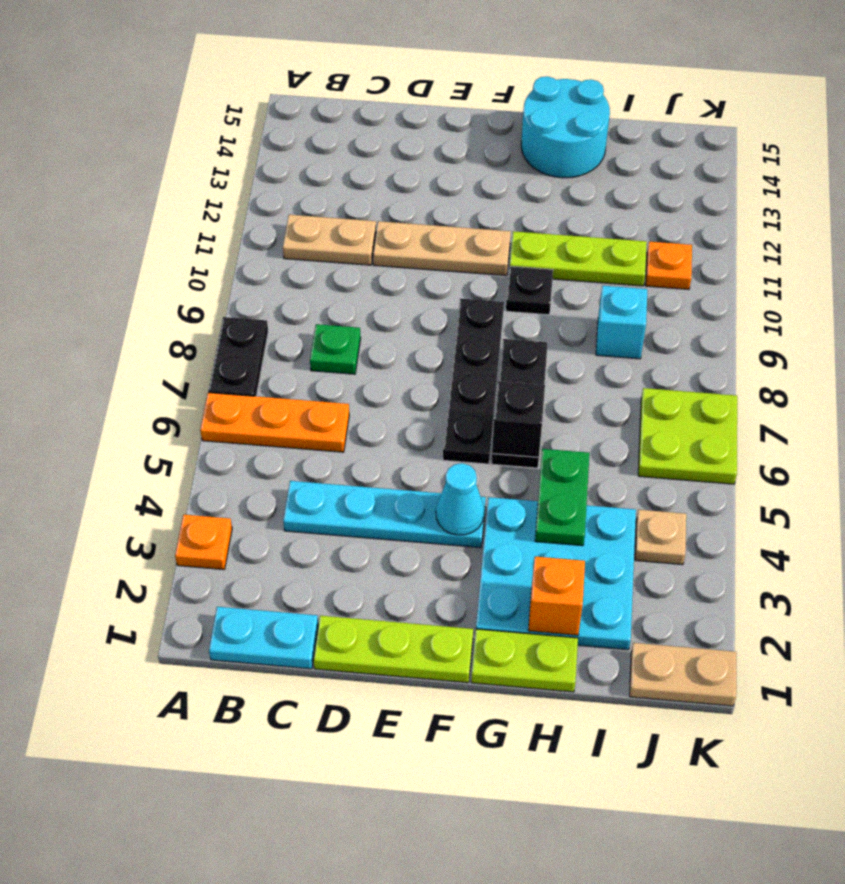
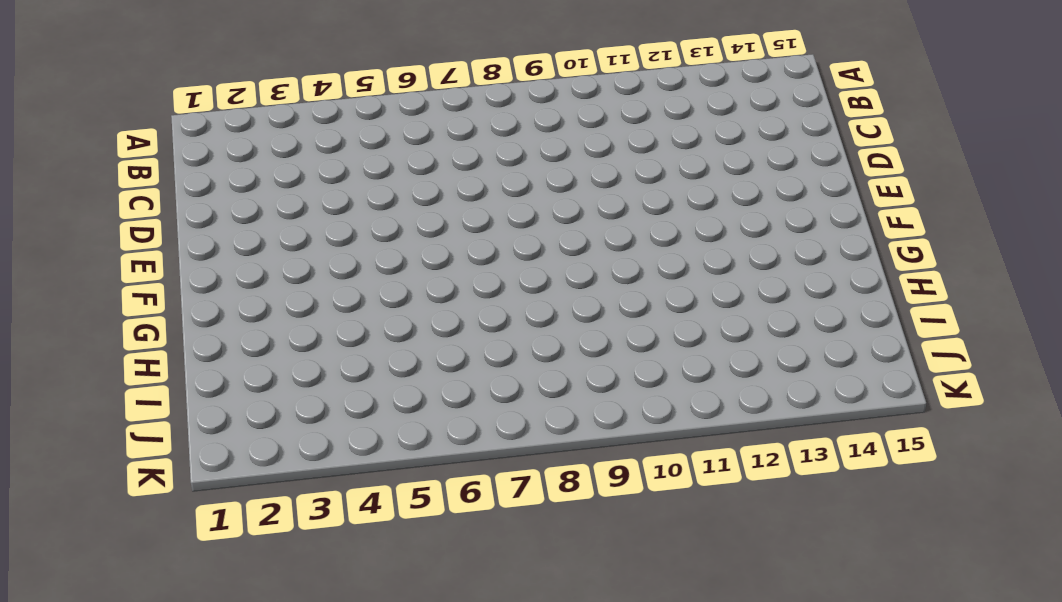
none -> orange 1x1 plate [175,515,232,570]
none -> orange 1x3 plate [200,393,349,452]
none -> black 1x2 plate [208,317,268,396]

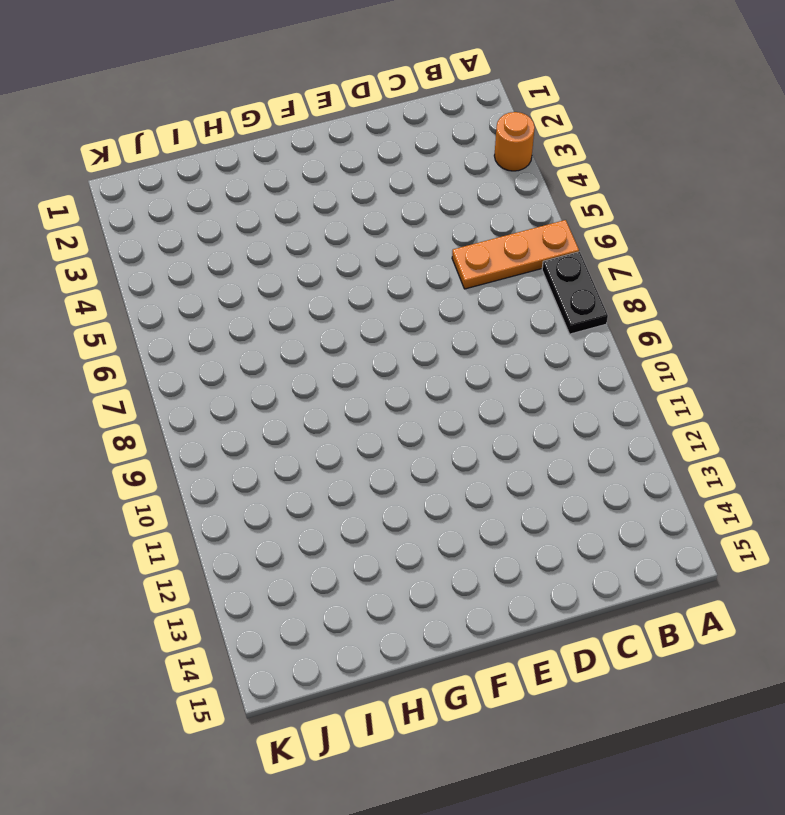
orange 1x1 round brick [494,112,535,171] -> orange 1x1 plate [175,515,232,570]
none -> cyan 1x2 plate [209,607,318,669]
none -> tan 1x2 plate [283,215,376,265]
none -> cyan 1x4 plate [283,481,486,548]

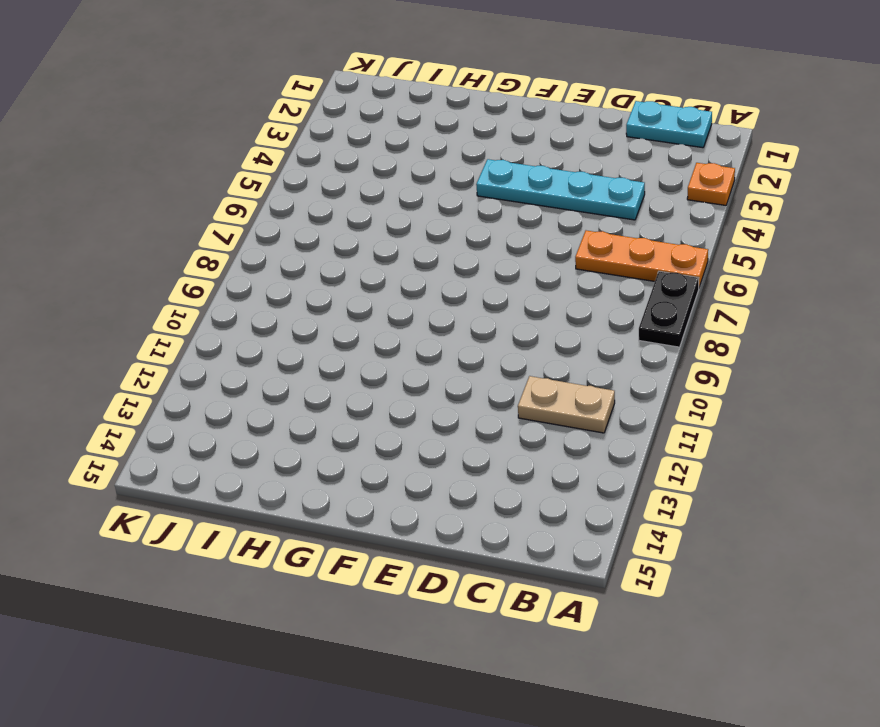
none -> green 1x1 plate [310,324,361,374]
none -> lime 1x3 plate [314,616,473,683]
none -> tan 1x3 plate [373,221,511,276]

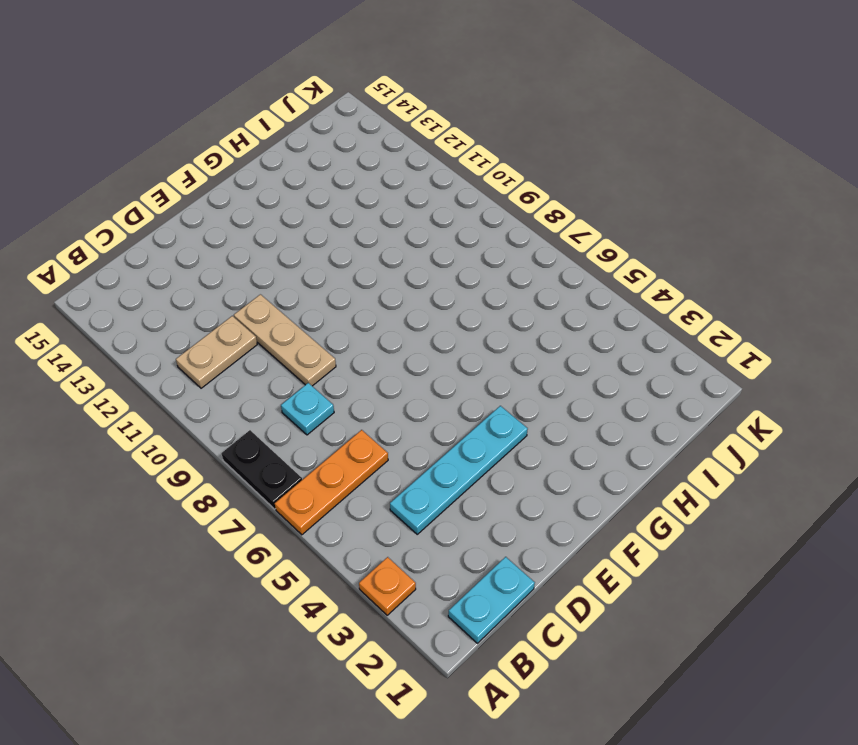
cyan 1x1 plate [281,383,334,435] -> green 1x1 plate [310,324,361,374]
tan 1x3 plate [234,294,336,386] -> tan 1x3 plate turned to [373,221,511,276]
none -> lime 1x3 plate [314,616,473,683]
none -> black 1x4 plate [443,298,504,464]
none -> lime 1x2 plate [471,629,578,692]

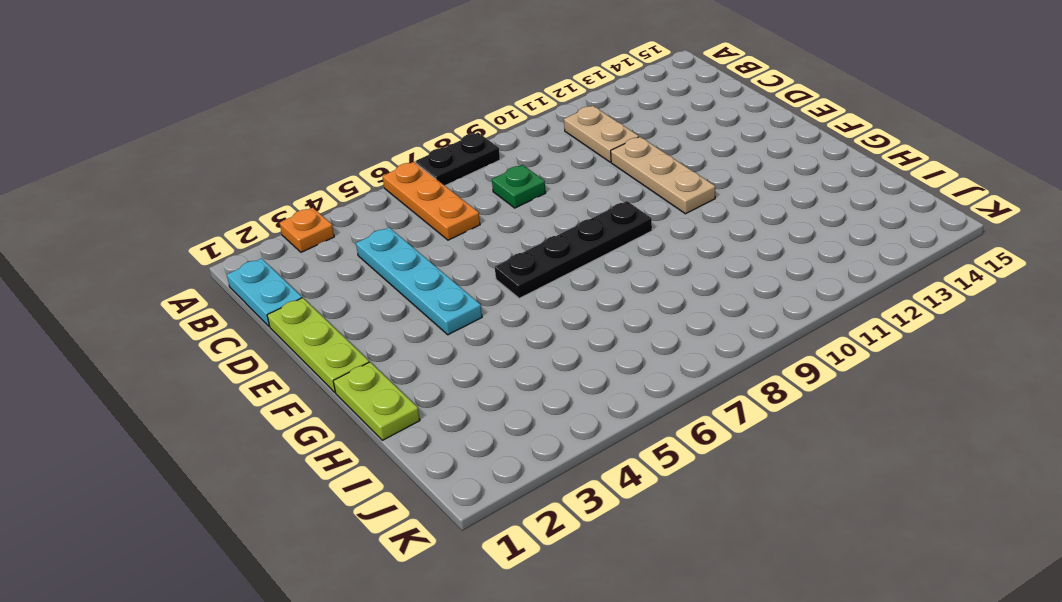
none -> cyan 3x3 plate [476,497,636,650]
none -> black 1x3 plate [492,339,548,468]
none -> black 1x1 plate [506,266,553,315]

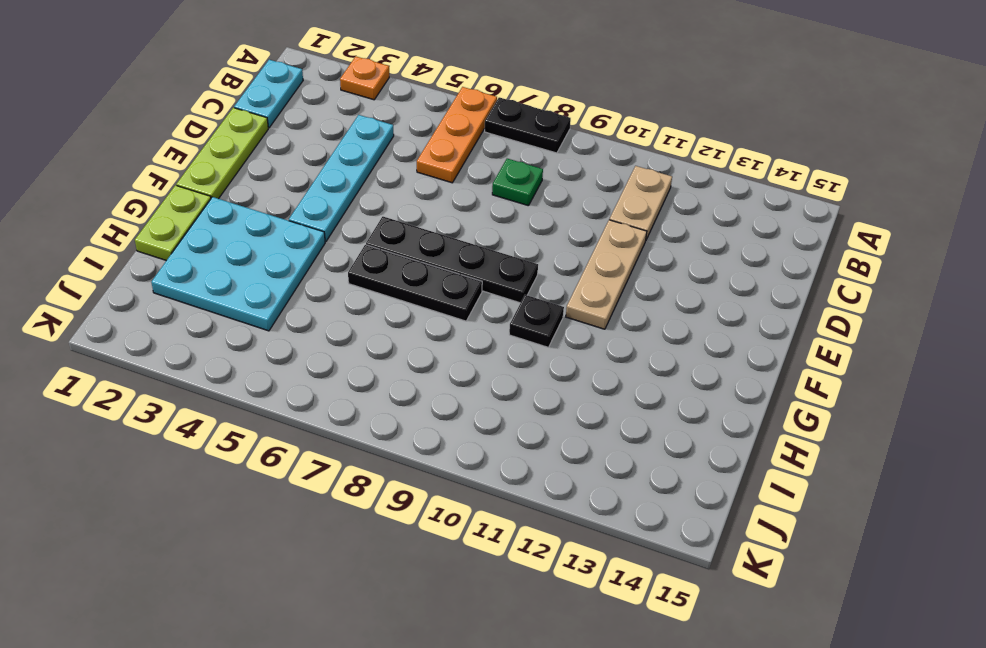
none -> lime 1x3 plate [510,231,647,286]
none -> cyan 2x2 round brick [521,76,610,178]
none -> cyan 1x1 brick [596,286,647,359]

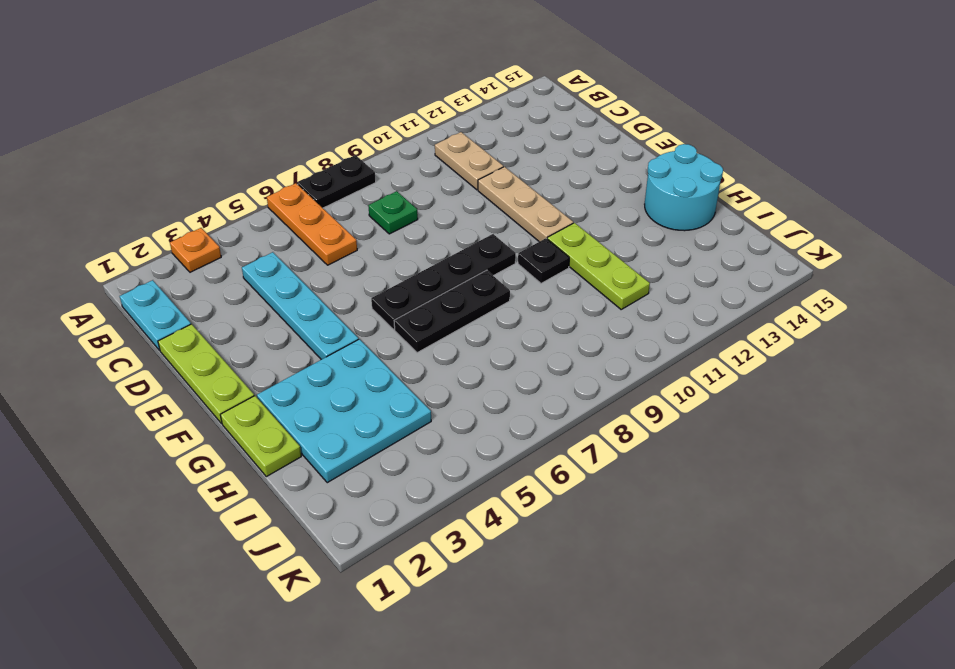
none -> cyan 1x1 brick [596,286,647,359]
none -> tan 1x2 plate [630,643,736,706]
none -> tan 1x1 plate [635,510,686,565]

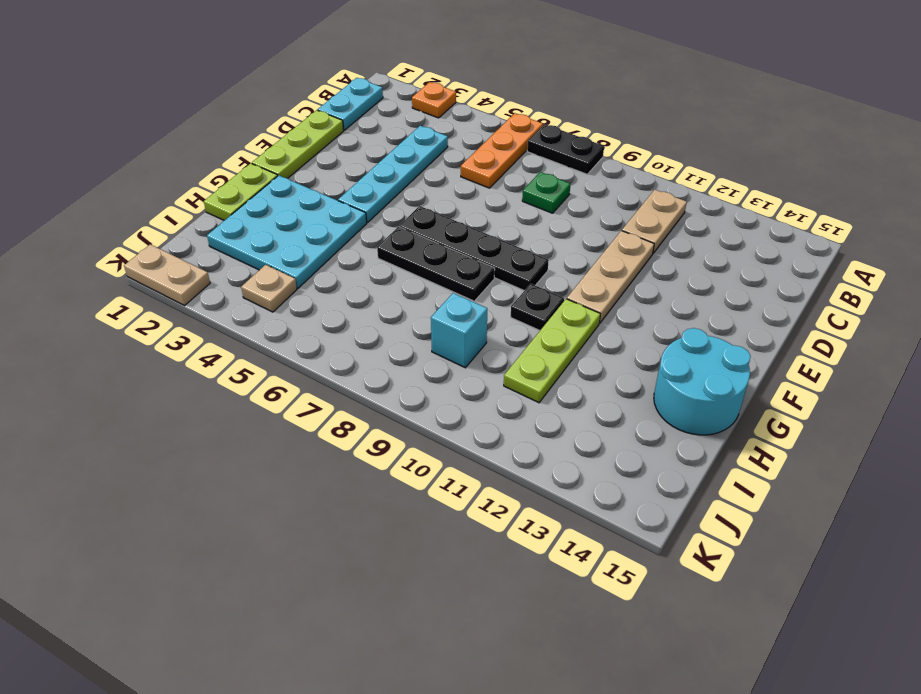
tan 1x2 plate [124,244,210,305] -> tan 1x2 plate turned to [630,643,736,706]
none -> lime 2x2 plate [638,388,737,484]
none -> orange 1x1 plate [646,242,692,289]
none -> cyan 1x1 cone [436,463,484,535]

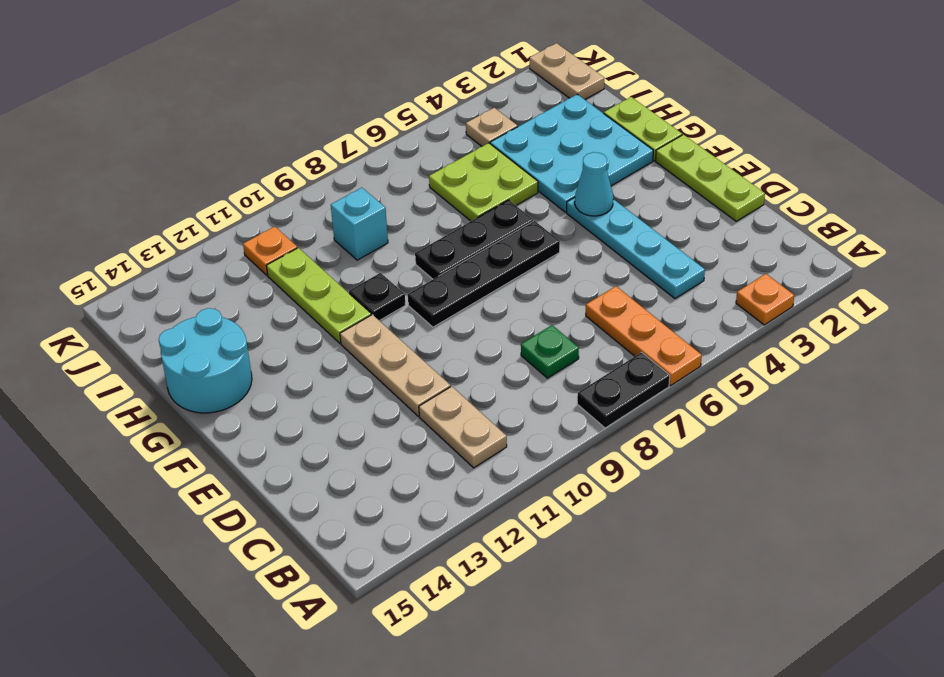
lime 2x2 plate [429,143,538,221] -> lime 2x2 plate moved to [638,388,737,484]
none -> cyan 1x2 plate [209,607,318,669]
none -> black 1x1 brick [492,381,545,457]
none -> orange 1x1 brick [528,557,585,635]

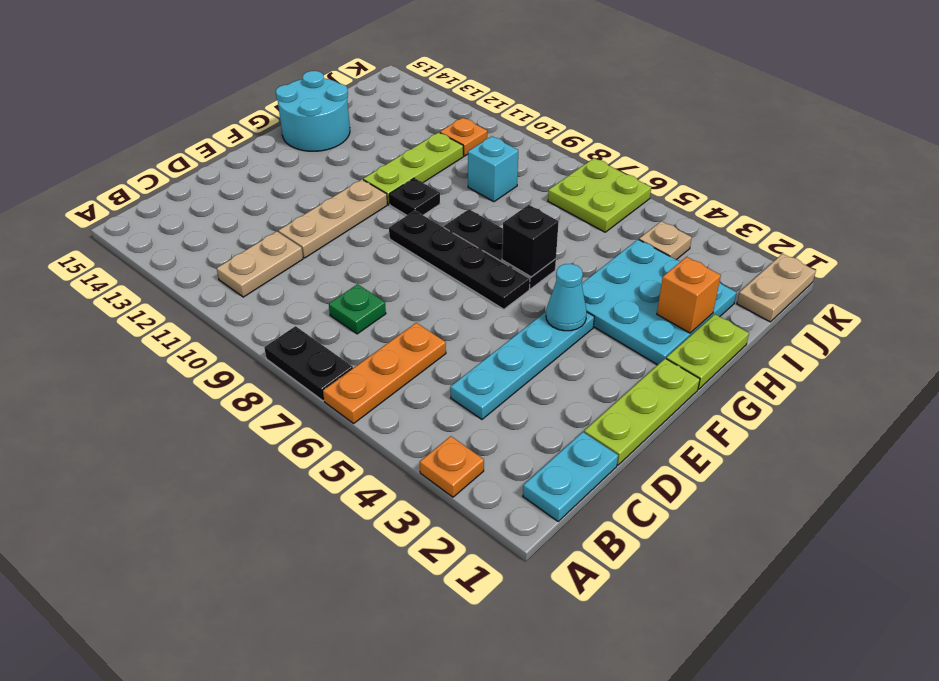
none -> green 1x2 plate [535,449,590,546]

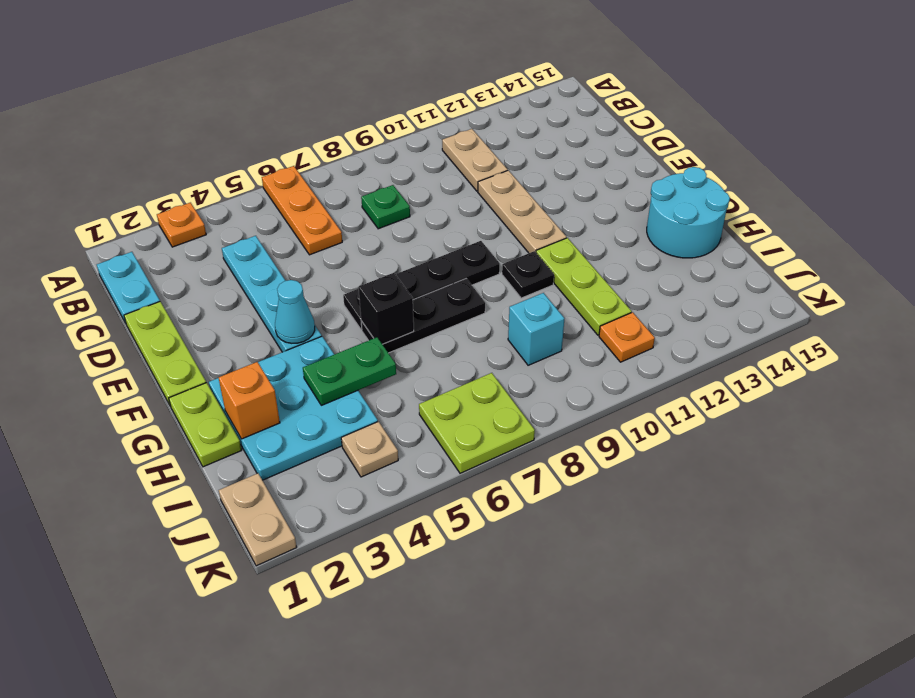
none -> black 1x2 plate [208,317,268,396]

